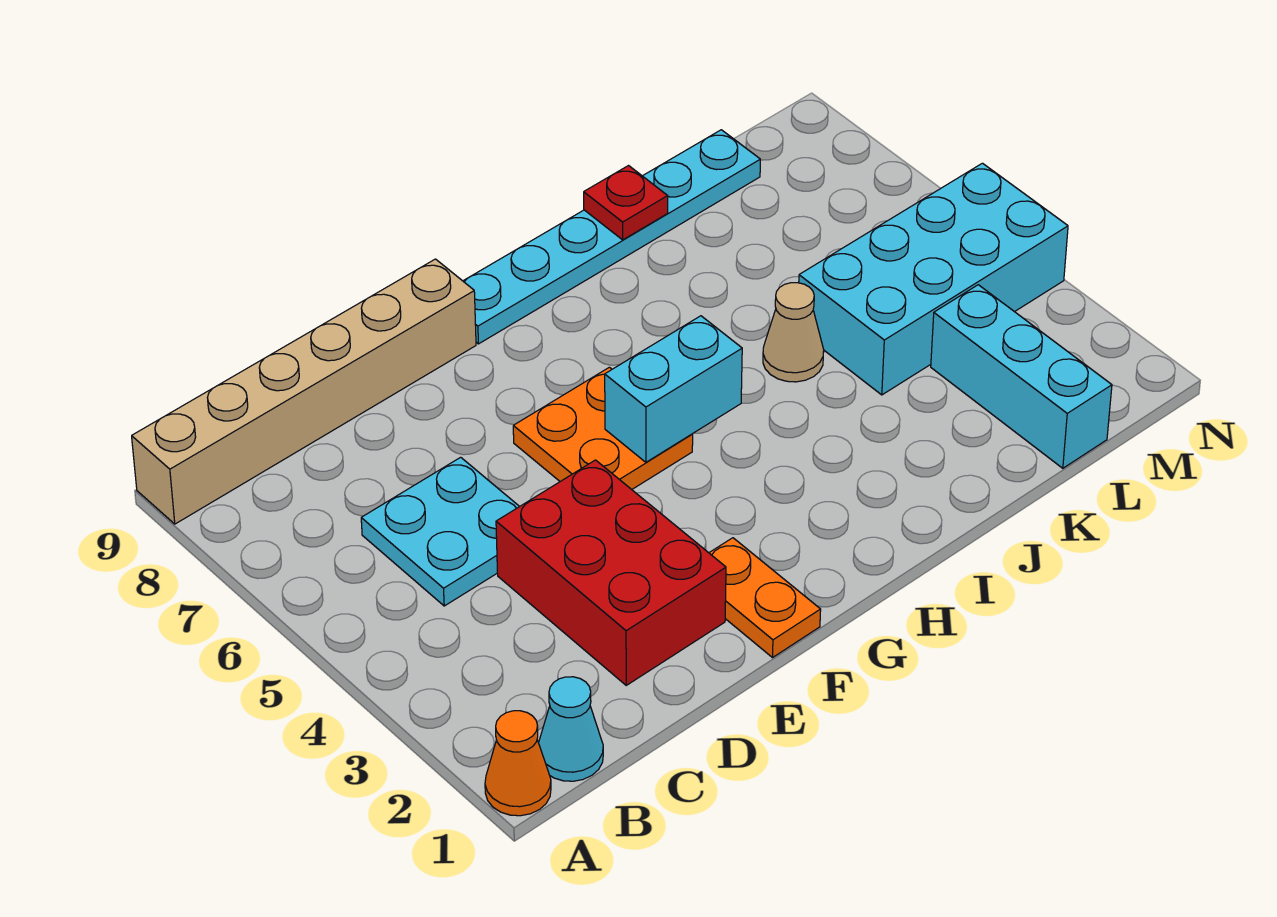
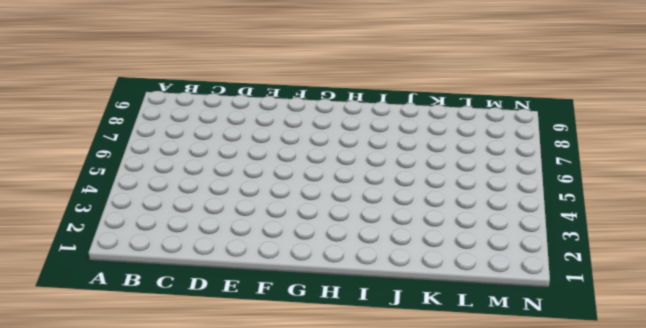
none -> orange 1x1 cone [485,711,551,816]
none -> tan 1x6 brick [132,259,476,524]
none -> cyan 1x1 cone [539,677,603,781]

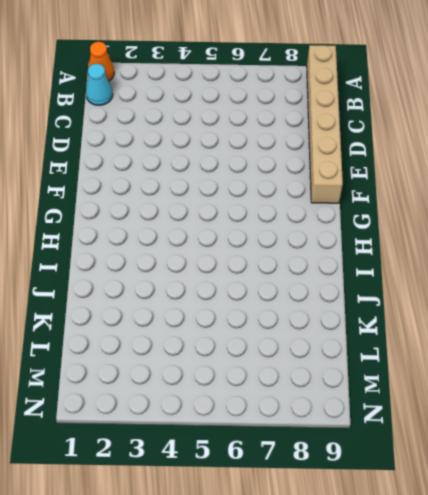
none -> cyan 2x2 plate [361,457,520,606]
none -> red 2x3 brick [496,460,726,685]
none -> orange 1x2 plate [709,538,821,658]

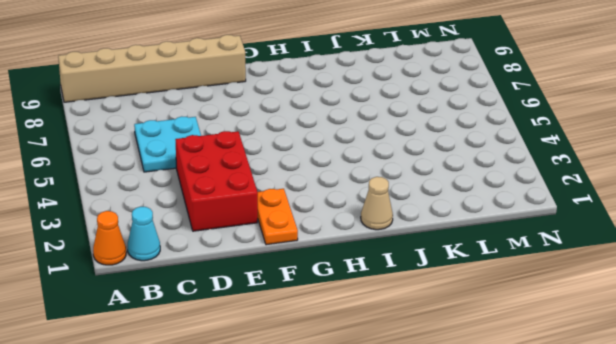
tan 1x1 cone [361,177,393,230] -> tan 1x1 cone moved to [763,283,824,382]
none -> orange 2x2 plate [513,367,693,489]
none -> cyan 1x6 plate [463,130,760,344]
none -> cyan 2x4 brick [799,163,1068,395]

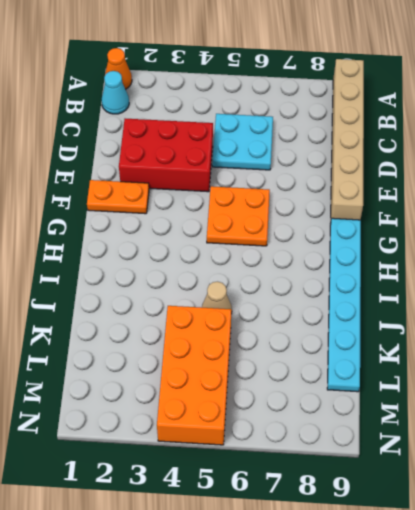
orange 2x4 brick [157,306,231,445] -> cyan 2x4 brick [799,163,1068,395]
none -> cyan 1x3 brick [931,285,1112,468]
none -> cyan 1x2 brick [605,316,742,462]
none -> red 1x1 plate [584,166,668,240]

